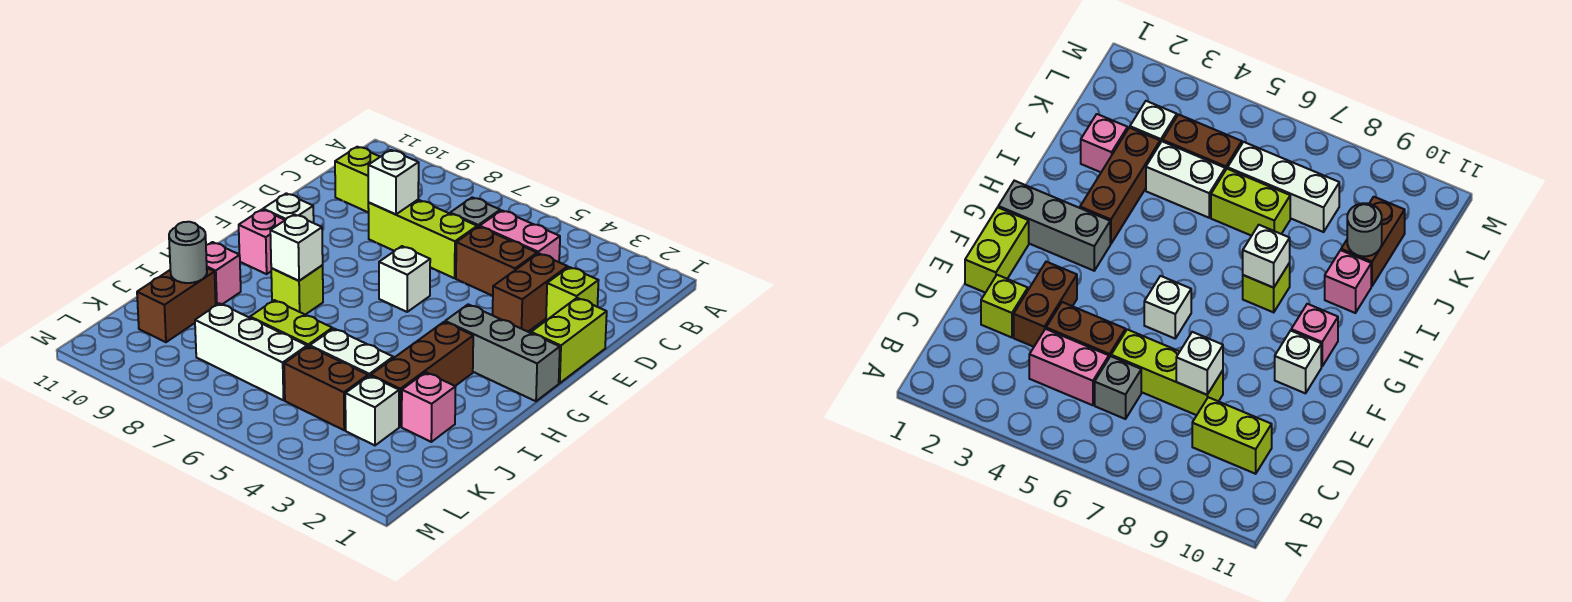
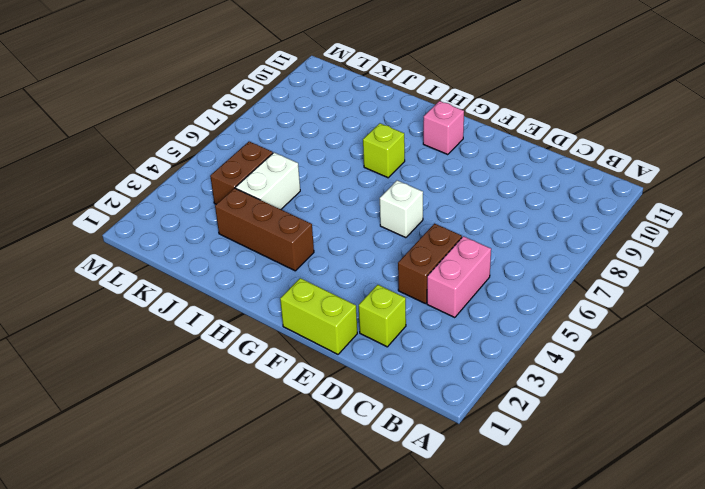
none -> grey 1x1 brick [450,197,500,227]
none -> lime 1x2 brick [335,147,380,213]
none -> brown 1x2 brick [493,253,568,332]

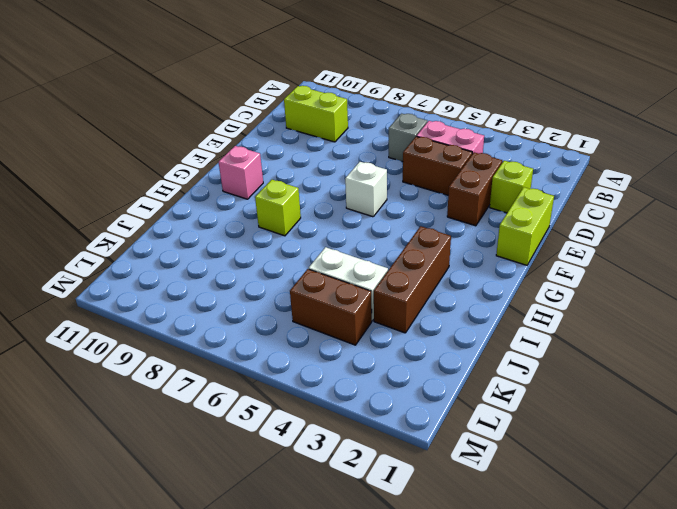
none -> lime 1x3 brick [368,200,477,278]
none -> white 1x1 brick [263,193,314,223]
none -> grey 1x3 brick [445,304,560,401]

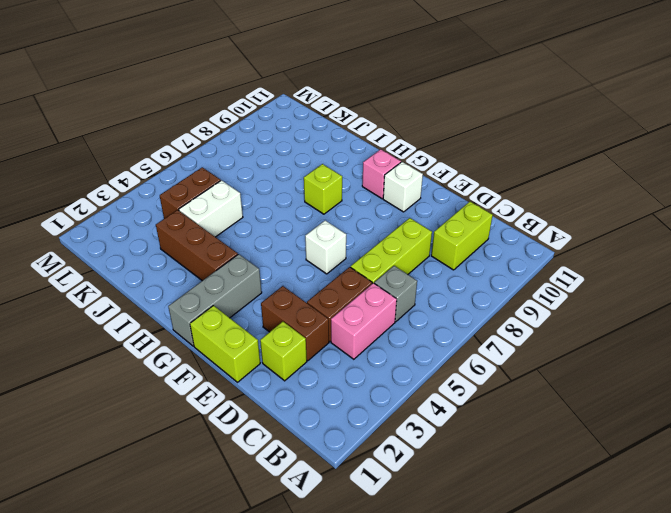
none -> pink 1x1 brick [206,242,241,305]
none -> pink 1x1 brick [402,372,455,442]
none -> lime 1x2 brick [250,300,332,347]

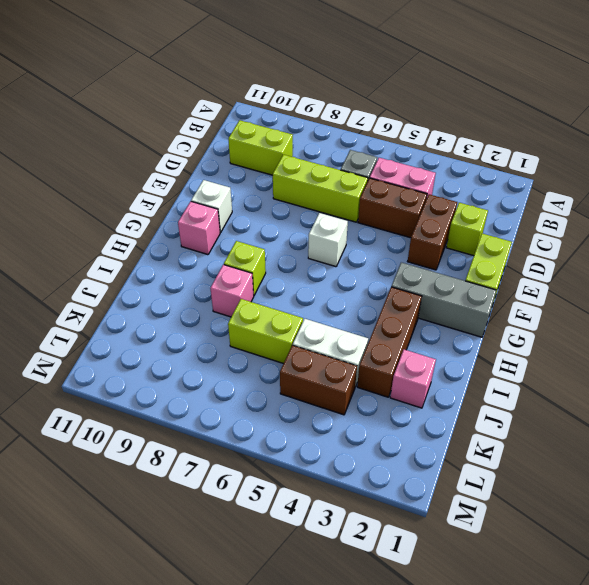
pink 1x1 brick [210,265,254,317] -> pink 1x1 brick moved to [206,242,241,305]
none -> brown 1x2 brick [137,268,216,342]
none -> white 1x1 brick [345,376,399,445]
none -> white 1x3 brick [195,303,307,400]

